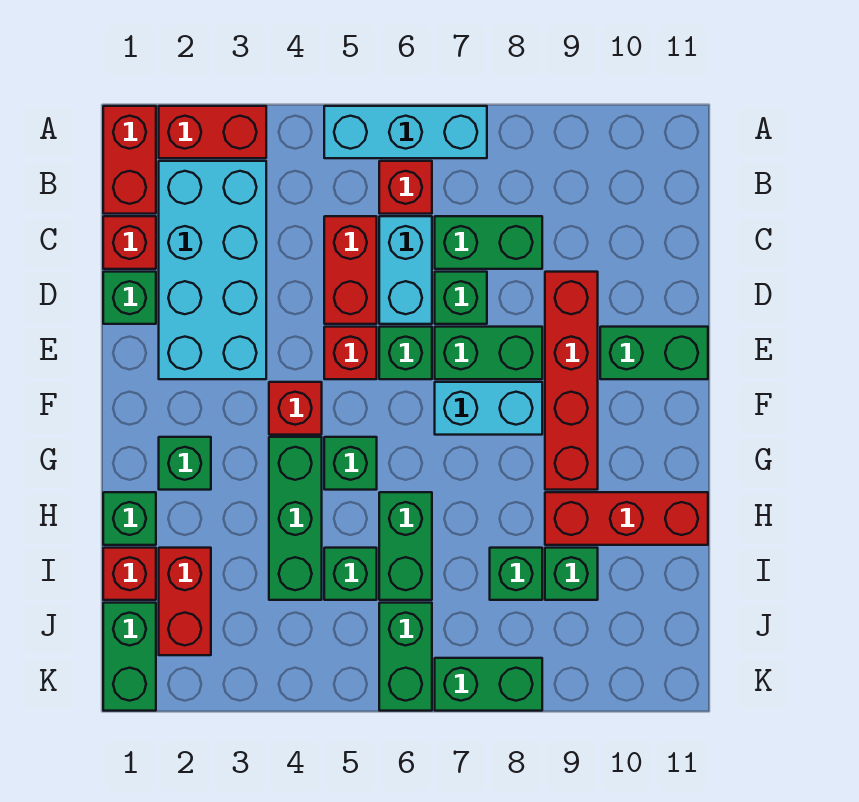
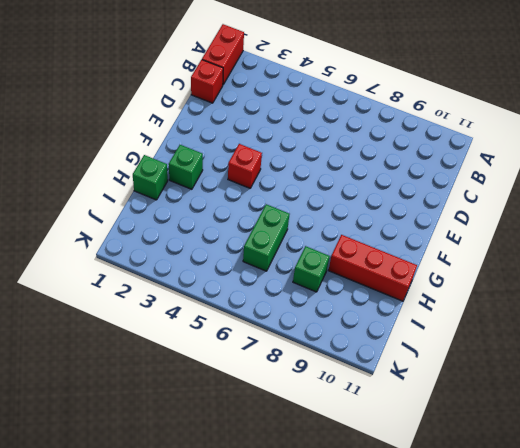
none -> red 1x2 brick [159,106,266,158]
none -> cyan 1x3 brick [324,106,487,158]
none -> cyan 2x4 brick [159,161,266,379]
none -> red 1x1 brick [379,161,432,214]

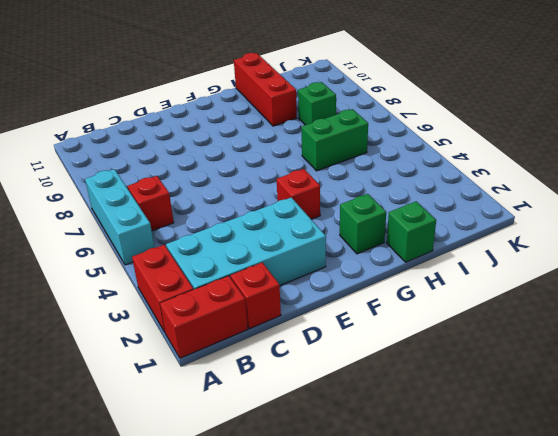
none -> red 1x2 brick [324,216,377,324]
none -> cyan 1x2 brick [379,216,432,324]
none -> green 1x2 brick [435,216,542,269]
none -> green 1x1 brick [103,272,156,324]

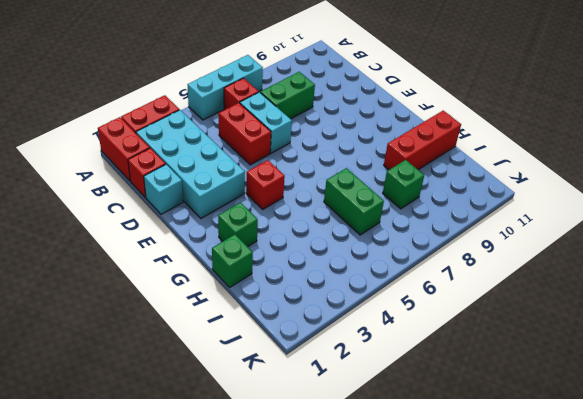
cyan 1x1 brick [144,164,183,214] -> green 1x1 brick [103,272,156,324]
none -> green 1x1 brick [435,272,487,324]
none -> red 1x4 brick [545,272,598,490]
none -> red 1x1 brick [324,327,377,379]
none -> green 1x1 brick [379,327,432,379]

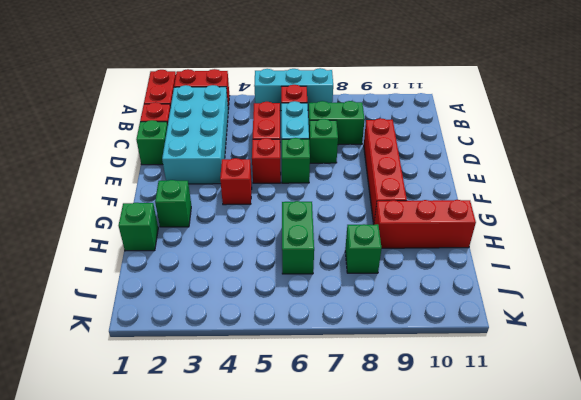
none -> green 1x2 brick [435,327,542,379]
none -> green 1x2 brick [600,327,708,379]
none -> cyan 1x2 brick [435,382,542,435]
none -> green 1x3 brick [269,437,322,600]

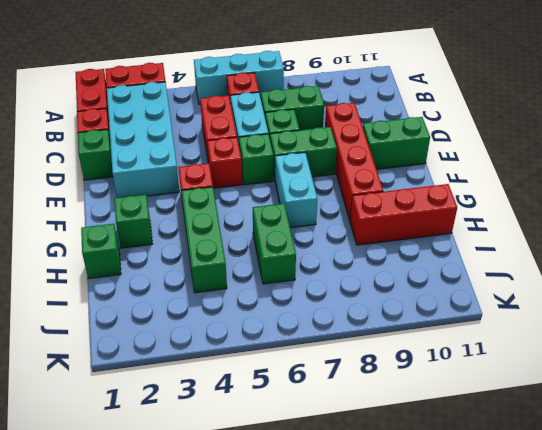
cyan 1x2 brick [275,153,317,228] -> cyan 1x2 brick turned to [435,382,542,435]
none -> green 1x1 brick [324,437,377,490]
none -> red 1x1 brick [103,548,156,600]
none -> red 1x2 brick [159,548,211,655]
none -> green 1x1 brick [324,548,377,600]

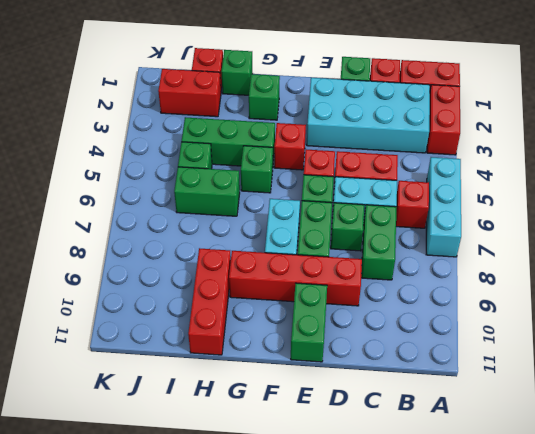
none -> green 1x1 brick [490,548,542,600]
none -> green 1x1 brick [545,548,598,600]
none -> green 1x2 brick [103,603,156,711]
none -> green 1x2 brick [379,603,432,711]

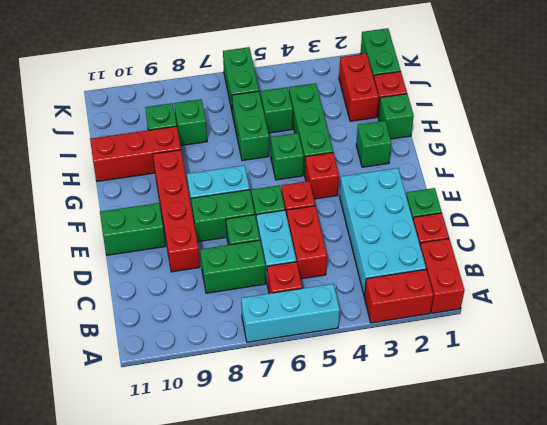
none -> green 1x2 brick [435,658,542,711]

